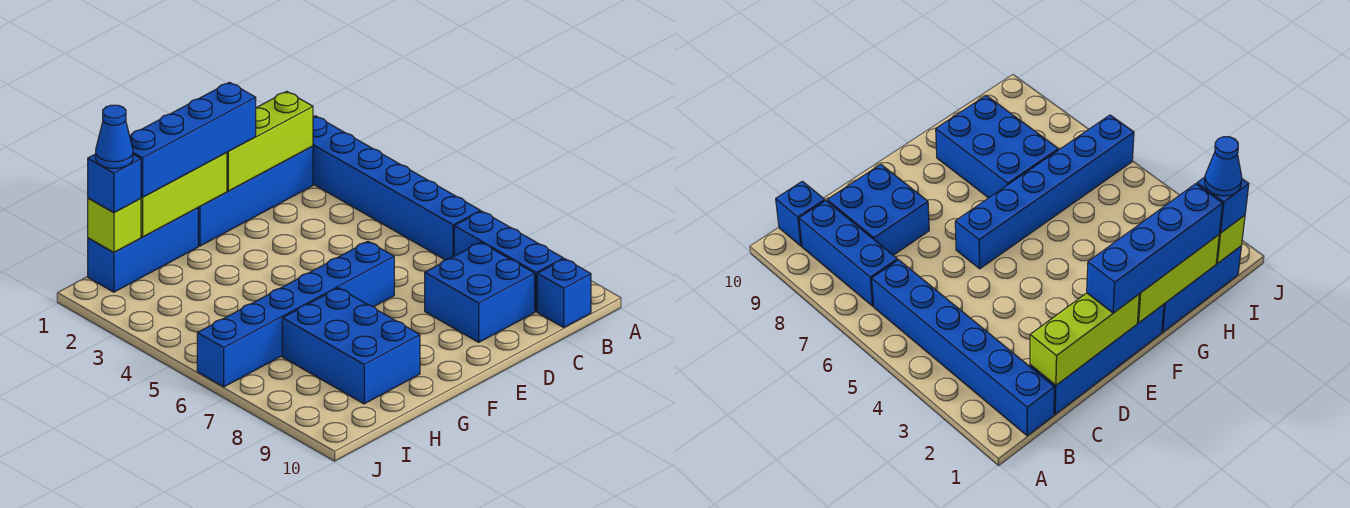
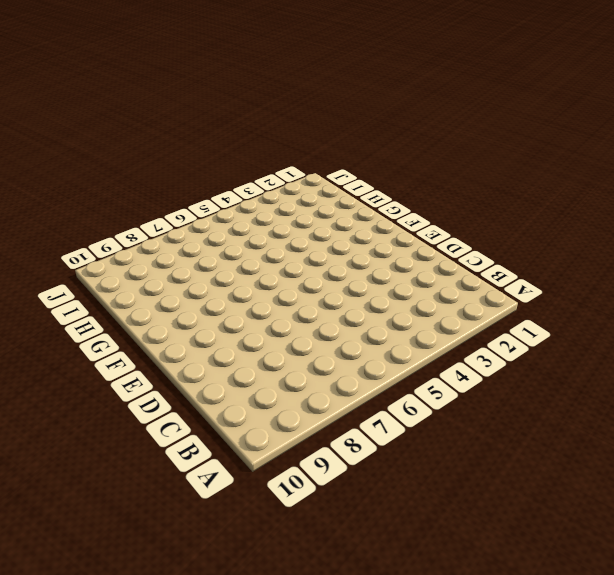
none -> blue 1x6 brick [313,116,480,260]
none -> blue 1x3 brick [454,211,563,312]
none -> blue 1x1 brick [537,259,591,327]

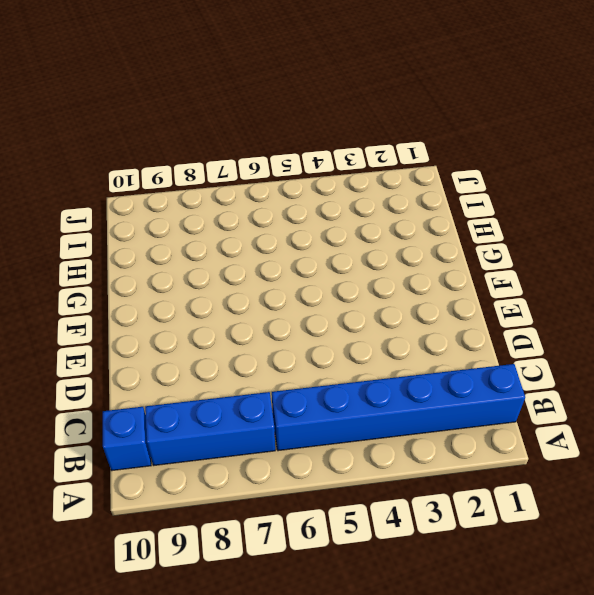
none -> blue 1x4 brick [198,146,313,246]
none -> blue 2x2 brick [425,242,535,342]
none -> blue 1x6 brick [197,241,394,387]

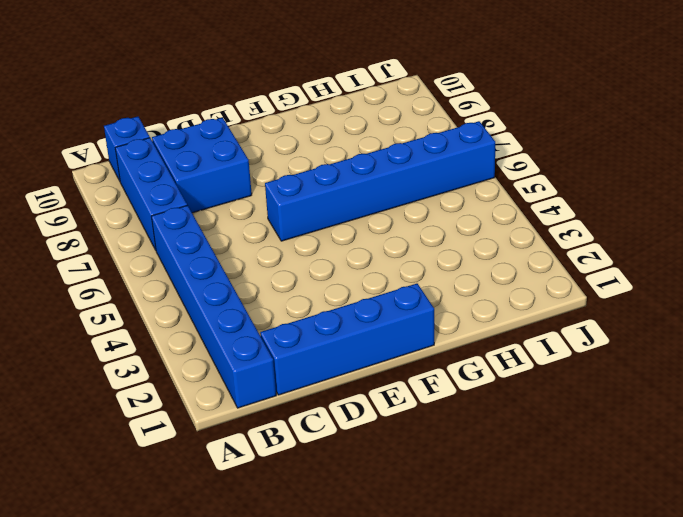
none -> blue 1x3 brick [88,208,198,292]
none -> blue 2x3 brick [282,288,420,404]
none -> lime 1x3 brick [227,91,313,191]

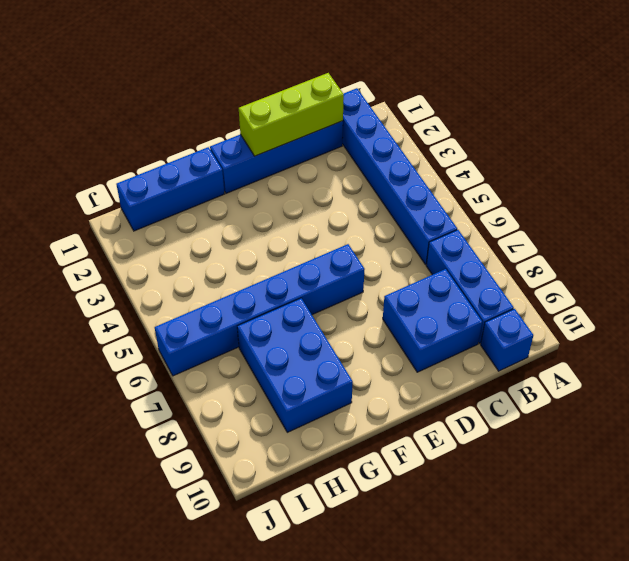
none -> lime 1x3 brick [141,153,227,237]
none -> lime 1x1 brick [88,198,141,252]
none -> blue 1x4 brick [130,82,256,197]

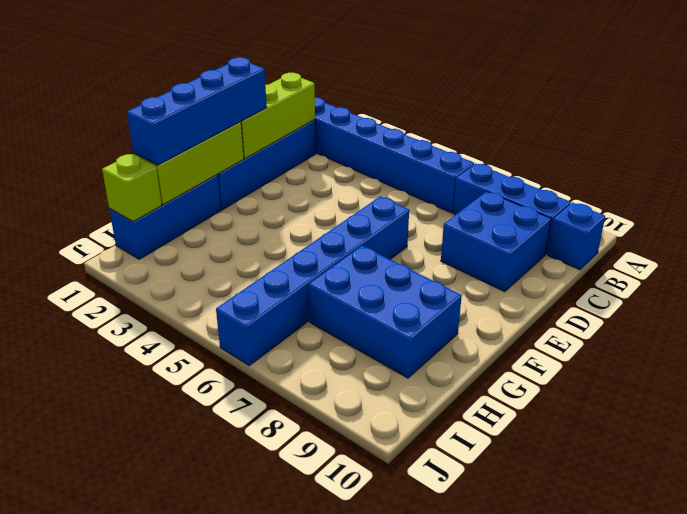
none -> blue 1x1 brick [88,154,141,213]
none -> blue 1x1 cone [96,105,133,168]

